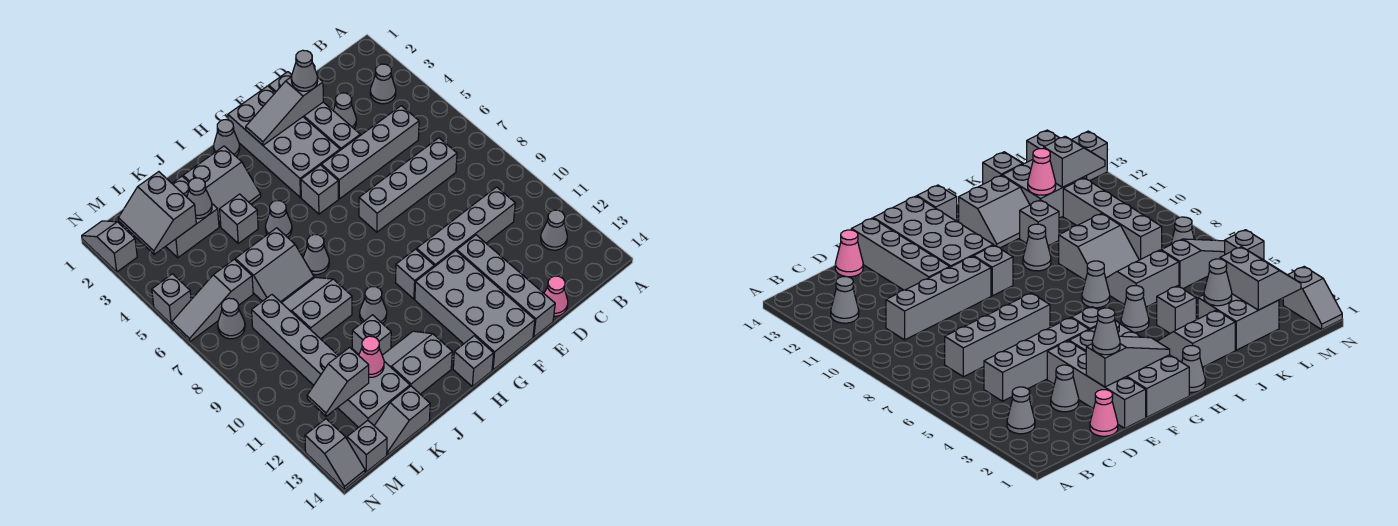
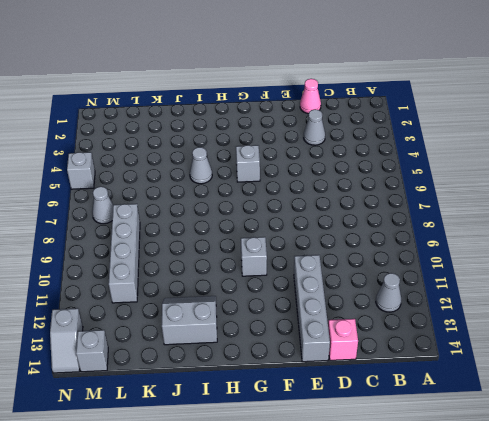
pink 1x1 brick [328,319,358,360] -> pink 1x1 cone [544,276,568,316]
none -> grey 1x1 cone [370,64,396,104]
none -> grey 1x4 brick [321,106,419,199]
none -> grey 1x4 brick [359,138,457,232]
none -> grey 1x4 brick [417,187,515,267]

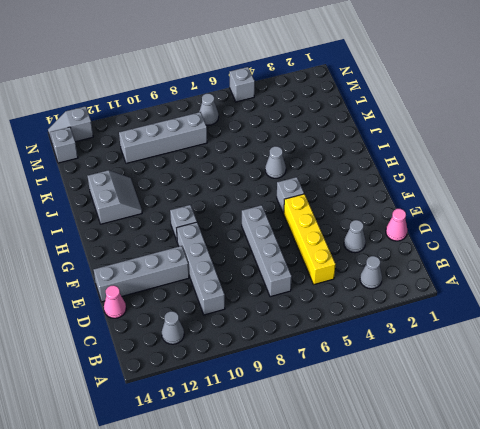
yellow 1x4 brick [284,194,336,284] -> grey 1x4 brick [321,106,419,199]
none -> grey 1x4 brick [269,72,360,150]
none -> grey 2x4 brick [228,86,340,198]
none -> grey 2x4 brick [415,251,535,370]
none -> grey 1x1 cone [214,120,240,156]

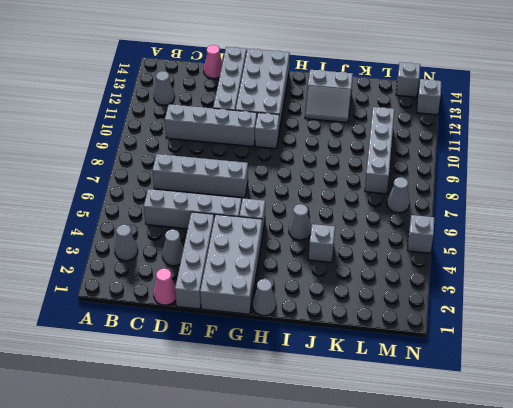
none -> grey 1x1 brick [453,336,494,386]
none -> grey 2x2 slope [183,146,261,227]
none -> grey 1x1 cone [303,235,329,275]
none -> grey 1x1 cone [360,287,387,324]

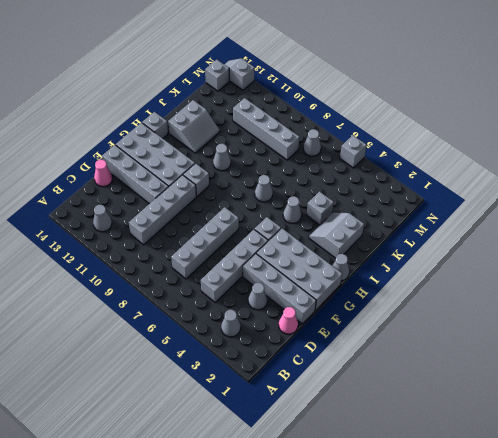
none -> grey 2x2 slope [235,228,314,303]
none -> grey 2x2 slope [282,277,352,339]
none -> grey 1x1 brick [352,315,391,355]
none -> grey 2x2 brick [166,176,219,258]

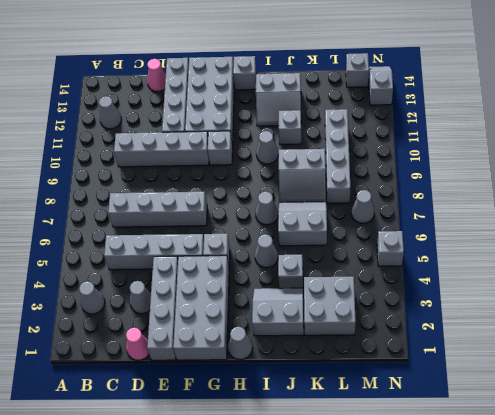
none -> grey 2x2 brick [338,362,410,427]
none -> grey 1x2 slope [374,386,430,455]
none -> grey 1x3 slope [172,259,253,342]
none -> grey 1x2 slope [82,221,137,272]

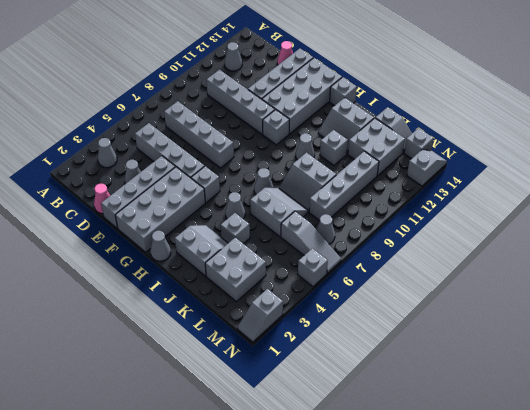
none -> grey 1x3 slope [246,77,323,145]
none -> grey 1x1 cone [187,178,212,219]
none -> pink 1x1 cone [359,336,384,377]
none -> grey 2x2 slope [118,172,196,254]

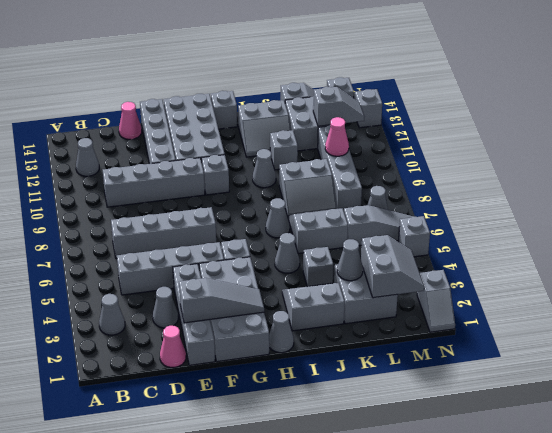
pink 1x1 cone [325,117,349,156] -> pink 1x1 cone moved to [359,336,384,377]
none -> grey 1x1 cone [291,50,318,91]

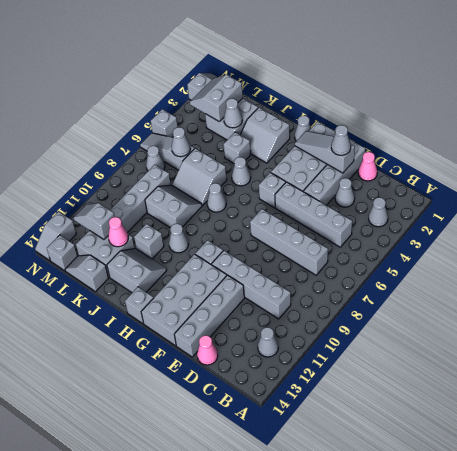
grey 1x1 cone [171,127,190,157] -> none

